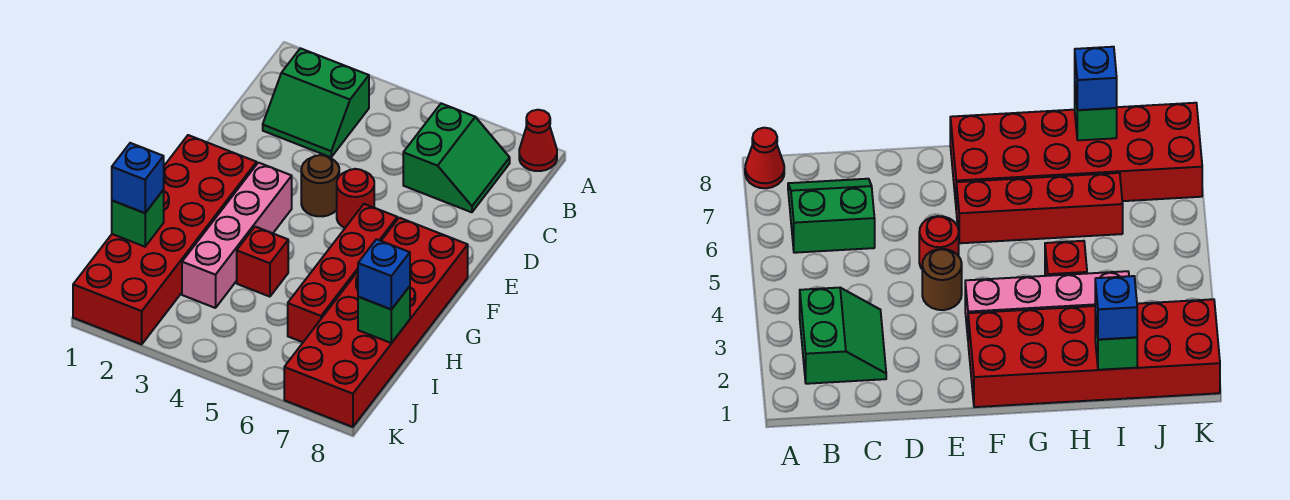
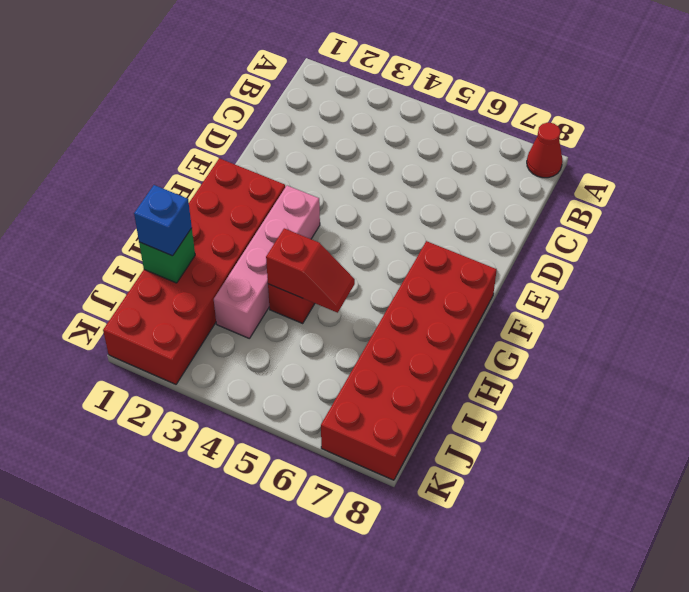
red 1x2 slope [266,228,355,313] -> none
none -> green 2x2 slope [263,48,369,157]
none -> green 2x2 slope [403,103,510,212]
none -> brown 1x1 round brick [301,155,339,216]

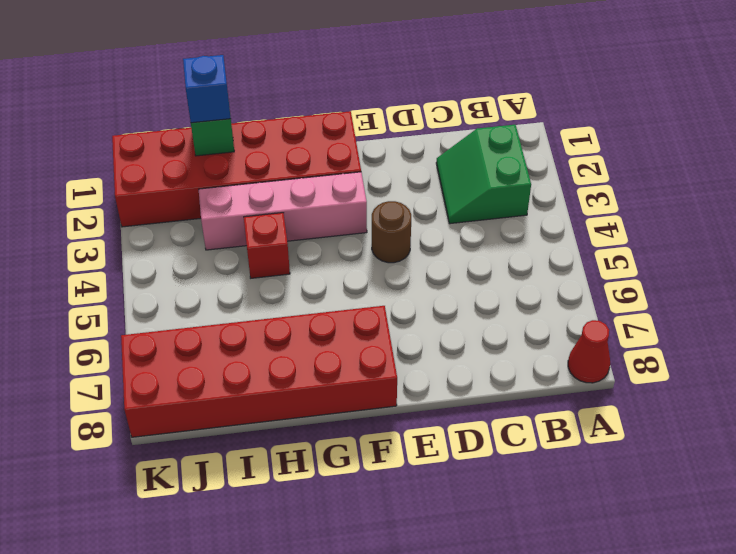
none -> green 2x2 slope [403,103,510,212]
none -> red 1x1 round brick [337,169,374,228]
none -> red 1x4 brick [288,204,397,342]

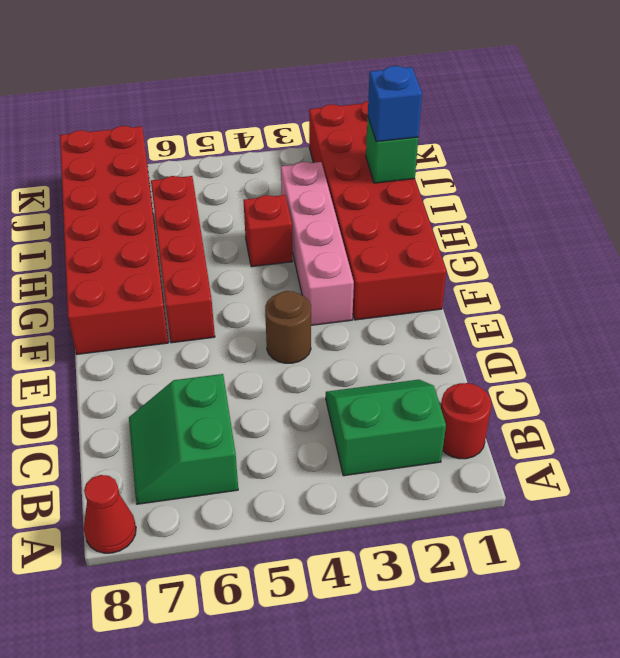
red 1x1 round brick [441,383,491,459] -> red 1x1 round brick moved to [337,169,374,228]
none -> green 1x1 brick [358,286,410,343]
none -> blue 1x1 brick [358,239,410,309]

